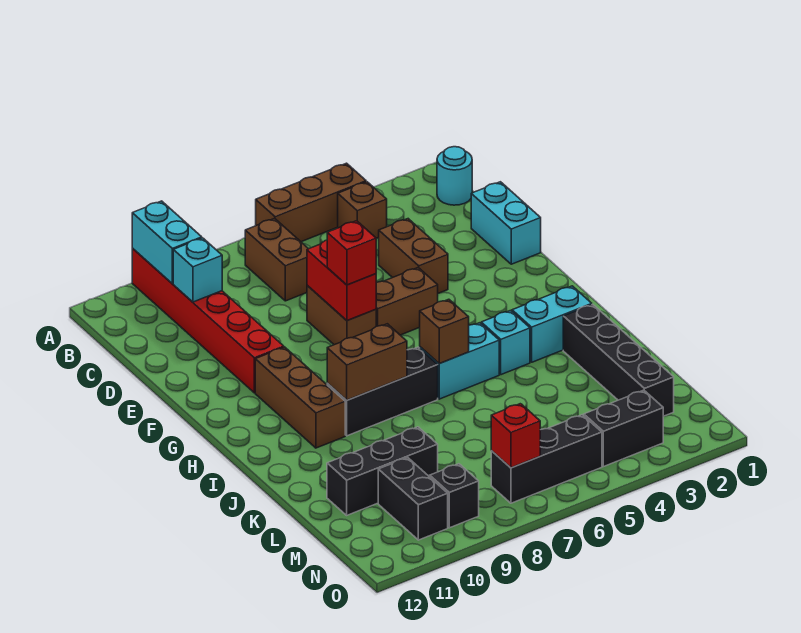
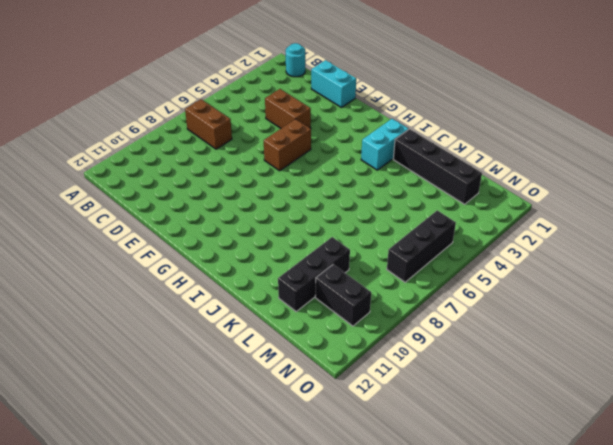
none -> brown 1x3 brick [256,163,366,242]
none -> red 1x6 brick [132,249,284,393]
none -> brown 1x1 brick [338,182,387,238]

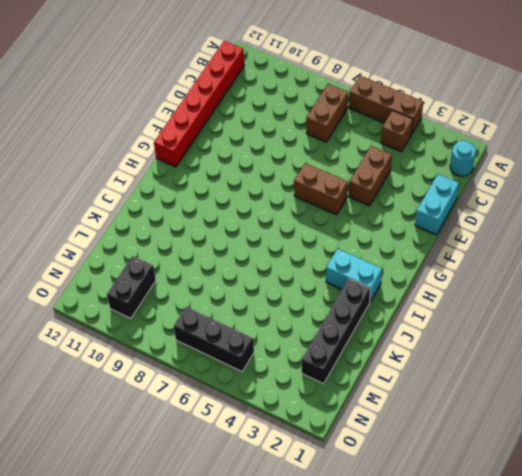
red 1x6 brick [154,41,244,167] -> red 1x6 brick moved to [132,249,284,393]
none -> brown 1x2 brick [307,285,376,345]
none -> brown 1x3 brick [255,347,345,448]
none -> cyan 1x1 brick [481,311,530,375]

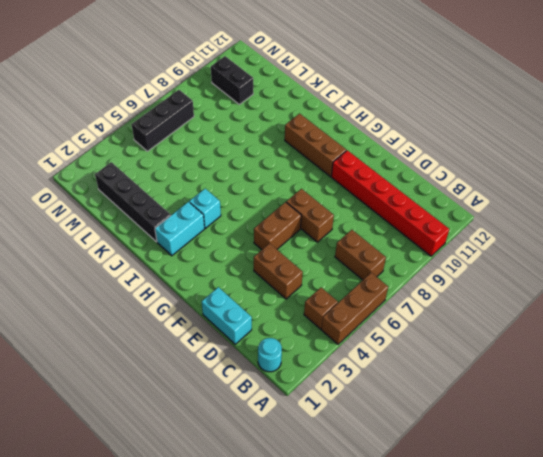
none -> cyan 1x2 brick [420,323,499,399]
none -> black 1x3 brick [327,347,438,436]
none -> black 1x3 brick [327,427,438,515]

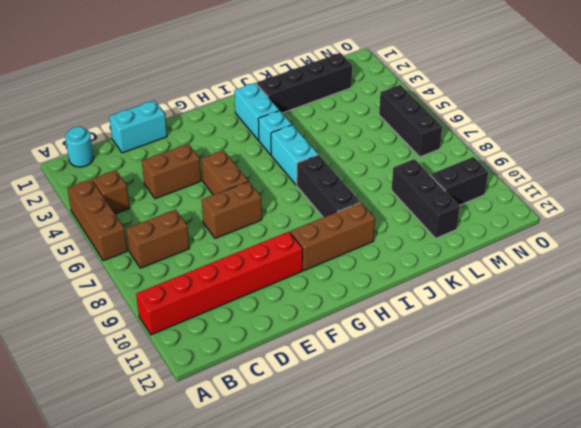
none -> black 1x2 brick [584,390,663,467]
none -> black 1x1 brick [430,464,479,528]
none -> cyan 1x2 brick [132,201,202,284]

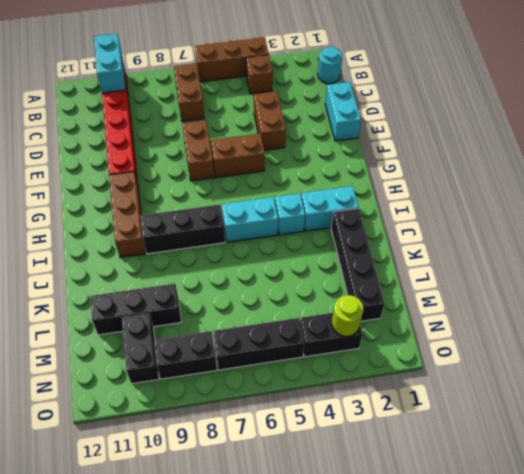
lime 1x1 round brick [332,295,363,336] -> none
black 1x2 brick [154,331,217,379] -> black 1x1 brick [430,464,479,528]
none -> cyan 1x1 brick [173,238,222,302]
none -> red 1x2 brick [307,240,376,321]
none -> brown 1x1 brick [420,299,469,364]

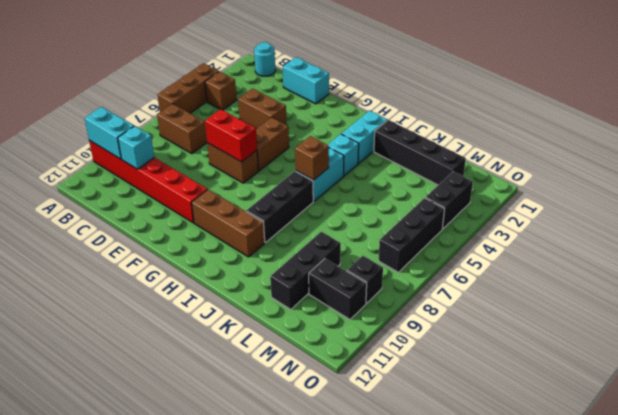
none -> brown 1x2 brick [327,324,407,400]
none -> red 1x1 brick [491,404,540,468]
none -> red 1x1 brick [327,221,376,285]

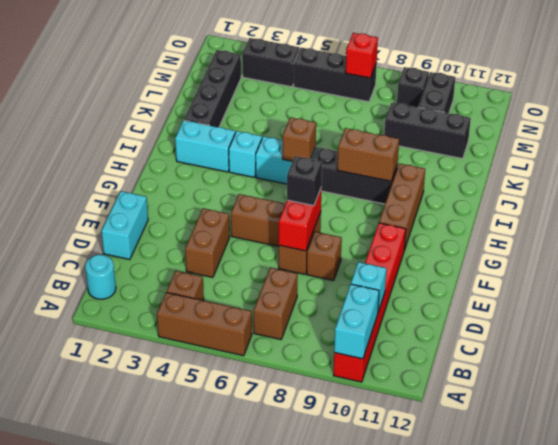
brown 1x1 brick [307,232,342,281] -> none
black 1x1 brick [287,156,322,206] -> red 1x1 brick [327,221,376,285]

